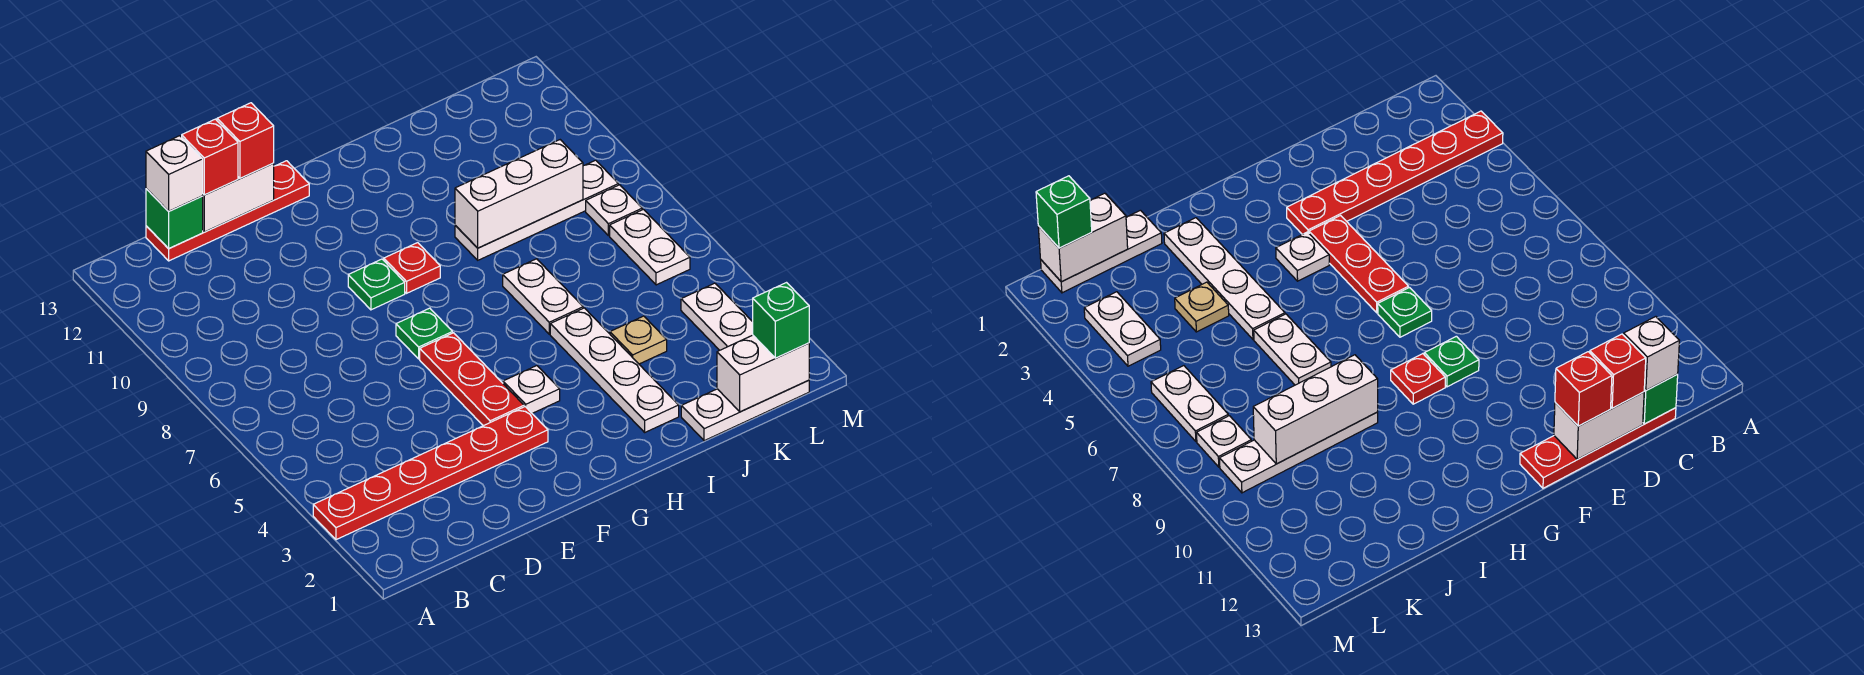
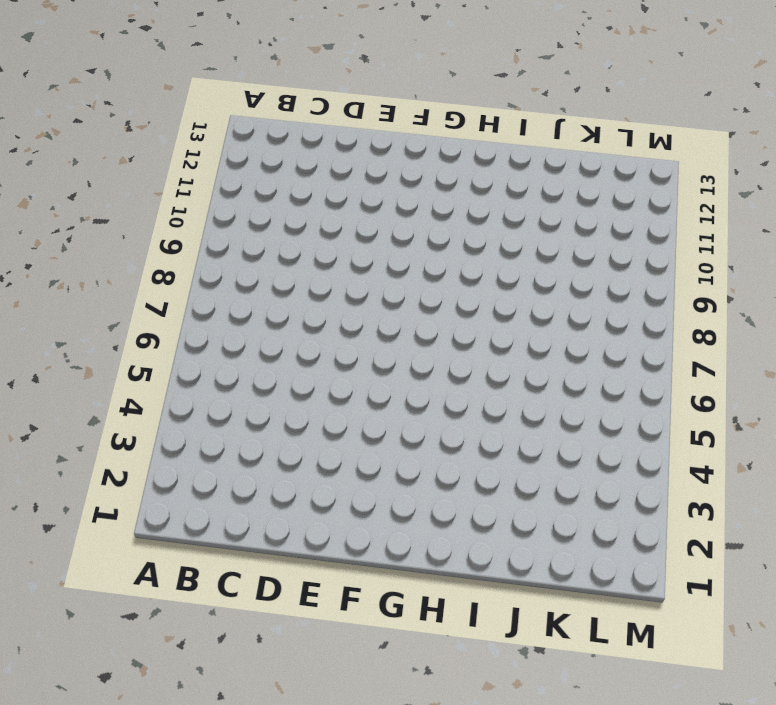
none -> red 1x6 plate [313,407,548,540]
none -> red 1x4 plate [146,161,309,261]
none -> red 1x3 plate [420,333,524,426]

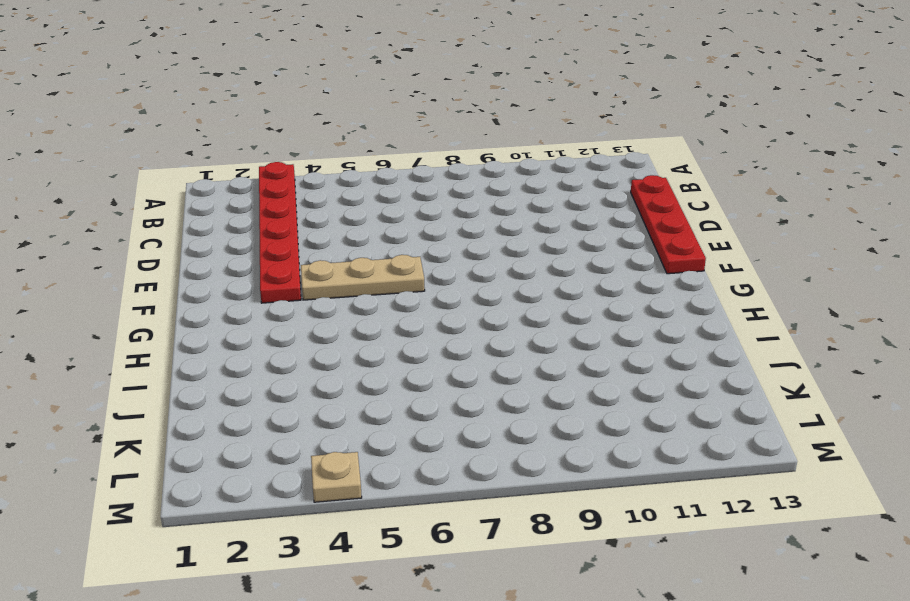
tan 1x3 plate [301,255,425,300] -> red 1x3 plate [420,333,524,426]
tan 1x1 plate [311,452,362,502] -> tan 1x1 plate moved to [610,316,667,364]
none -> green 1x1 plate [396,308,452,359]
none -> green 1x1 plate [348,259,405,310]
none -> white 1x1 plate [503,366,560,413]

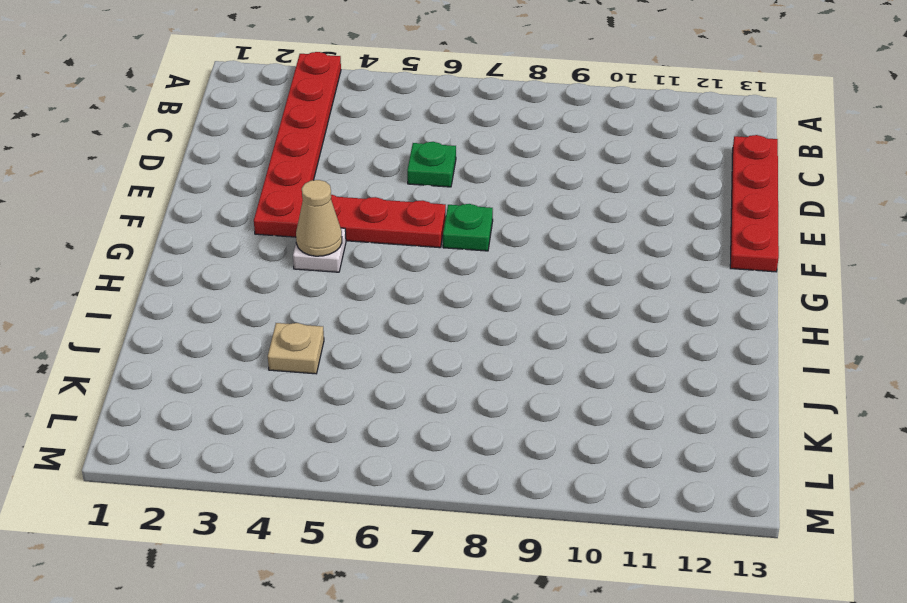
green 1x1 plate [407,142,456,187] -> green 1x1 plate moved to [348,259,405,310]
tan 1x1 cone [296,180,342,256] -> none
none -> red 1x1 plate [384,243,440,293]
none -> white 1x4 plate [550,308,679,432]
none -> white 1x2 plate [503,259,583,334]

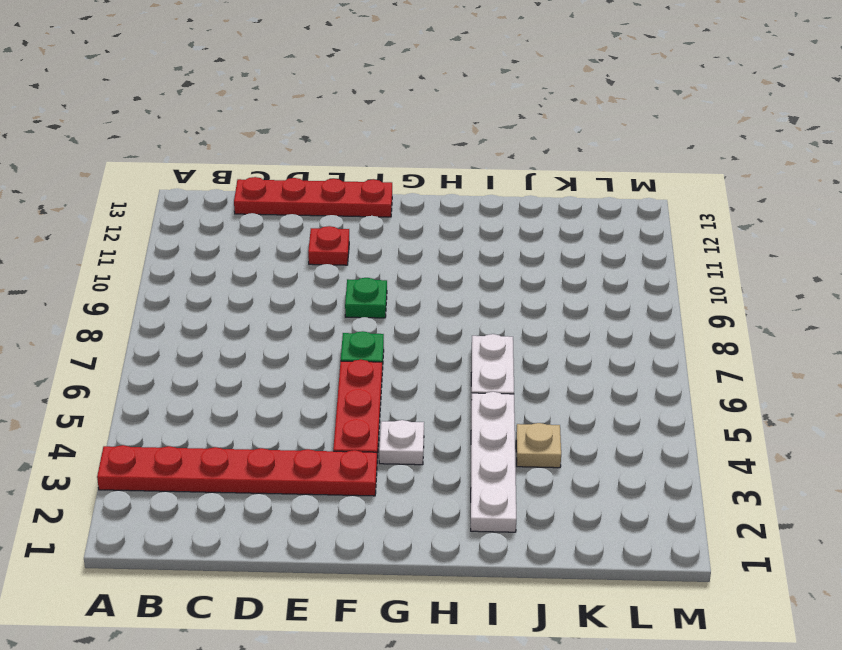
red 1x1 plate [308,226,349,265] -> red 1x1 plate moved to [384,243,440,293]
none -> white 1x4 plate [455,160,618,260]
none -> white 1x3 plate [681,380,809,441]
none -> white 1x2 plate [681,283,753,350]

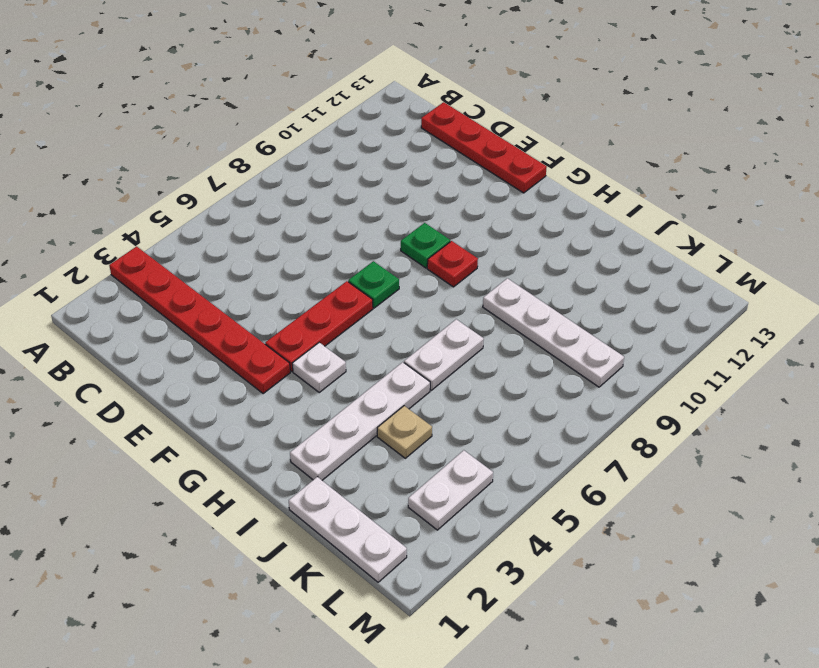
none -> white 1x2 plate [610,209,690,285]
none -> white 1x1 plate [586,185,642,236]
none -> green 1x1 brick [146,189,203,249]

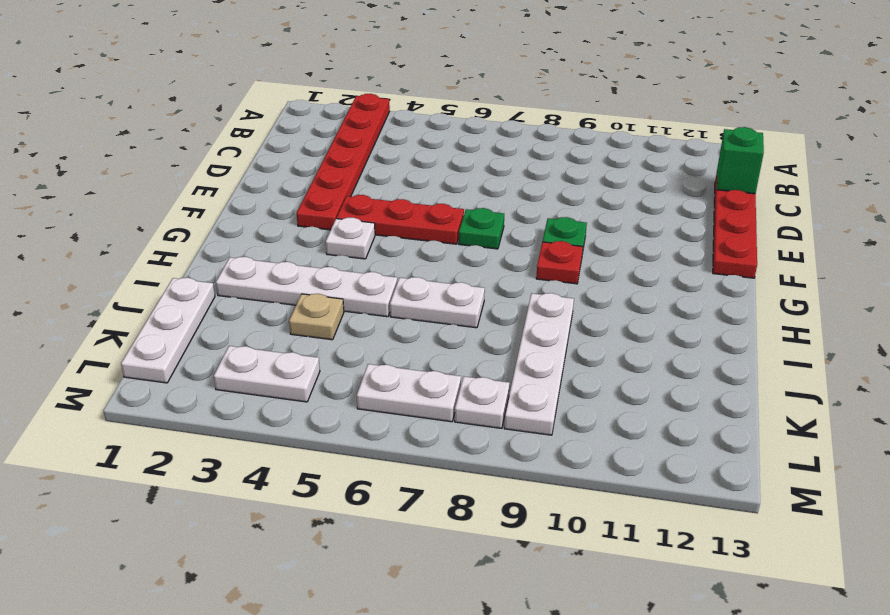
none -> white 1x2 brick [203,163,274,232]
none -> white 1x3 brick [455,140,583,248]
none -> white 1x2 brick [717,335,809,412]

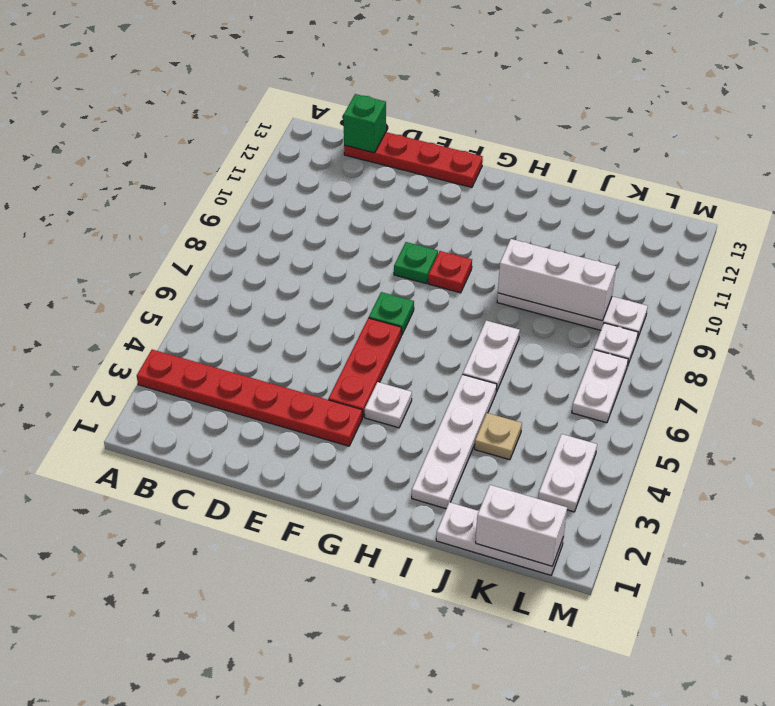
none -> white 1x2 brick [203,163,274,232]
none -> white 1x1 brick [146,136,203,211]
none -> red 1x1 brick [182,119,238,195]

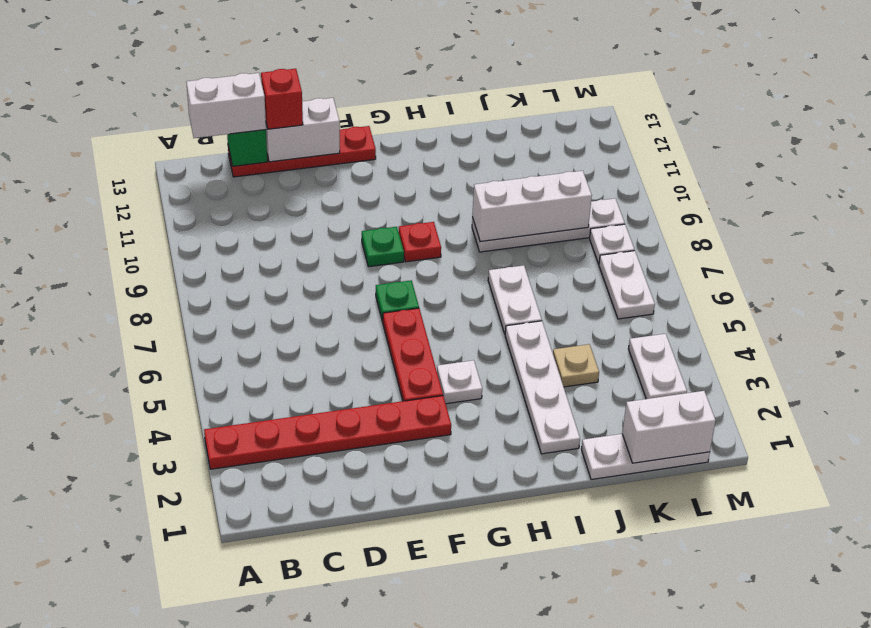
white 1x2 brick [186,73,266,138] -> white 1x1 brick [146,136,203,211]
none -> red 1x1 brick [217,103,274,178]
none -> green 1x1 brick [753,283,809,358]

